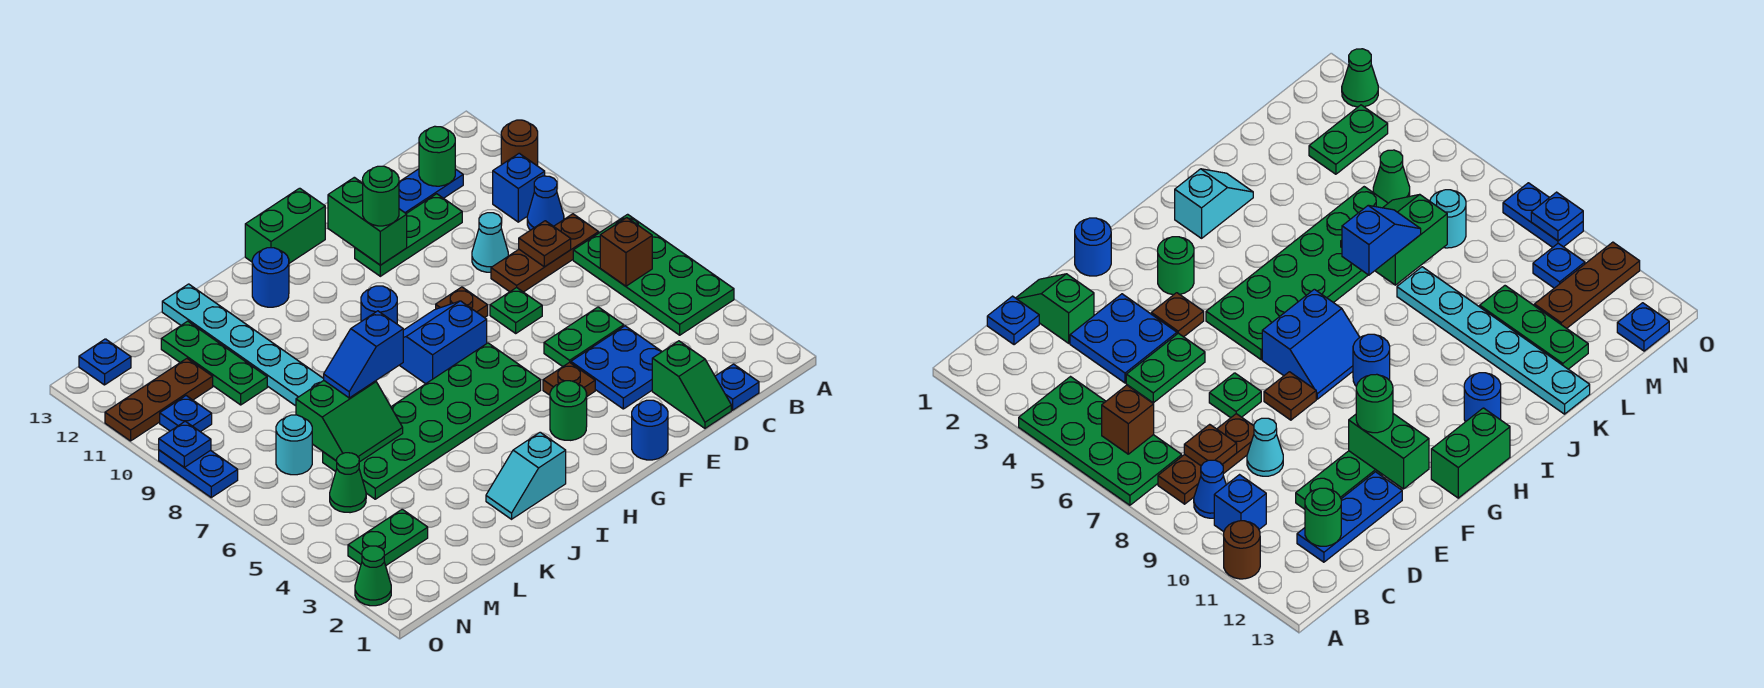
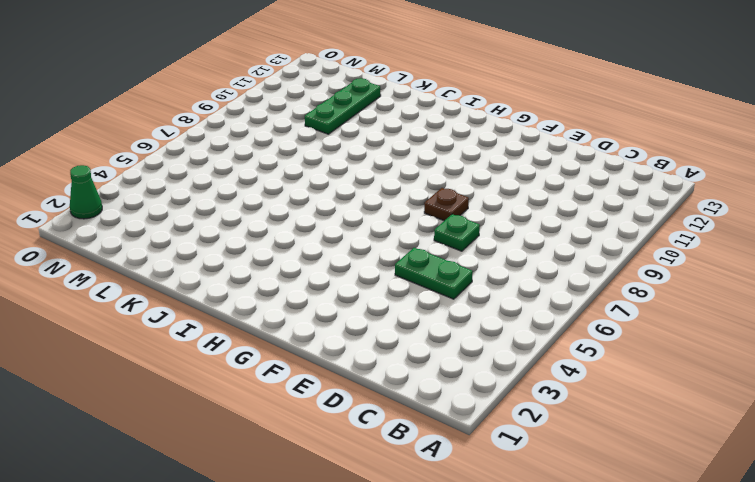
none -> green 2x4 plate [573,214,734,335]
none -> brown 1x1 round brick [501,120,538,166]
none -> brown 1x3 plate [491,214,599,292]
none -> blue 1x1 cone [527,176,564,230]

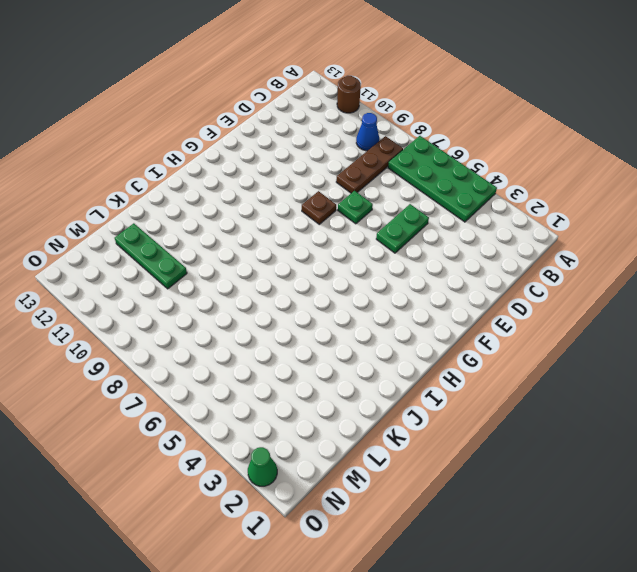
none -> blue 1x1 brick [493,153,545,222]
none -> blue 1x1 plate [715,364,759,410]
none -> blue 1x3 plate [399,169,463,214]
none -> green 1x2 slope [652,341,731,428]

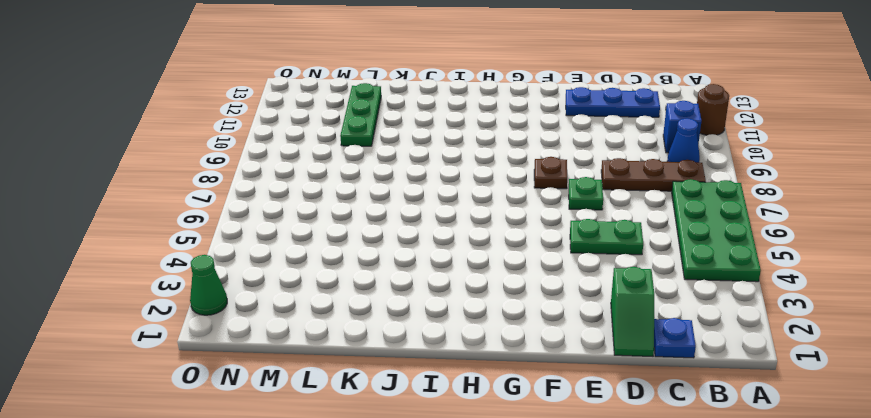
none -> blue 2x2 plate [571,326,662,409]
none -> cyan 1x1 cone [472,213,508,272]
none -> green 1x3 plate [355,194,462,276]
none -> blue 1x1 round brick [632,400,668,460]

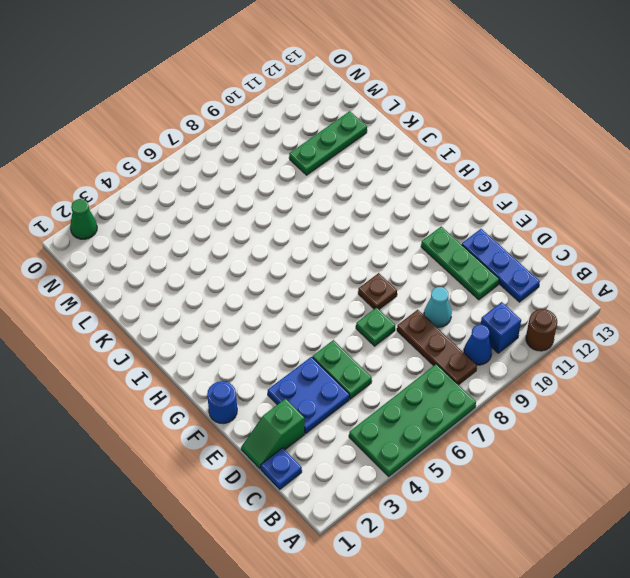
none -> brown 1x1 plate [543,362,595,396]
none -> green 1x1 round brick [550,381,587,440]
none -> green 2x6 plate [323,343,541,499]
none -> blue 2x2 slope [400,301,487,384]

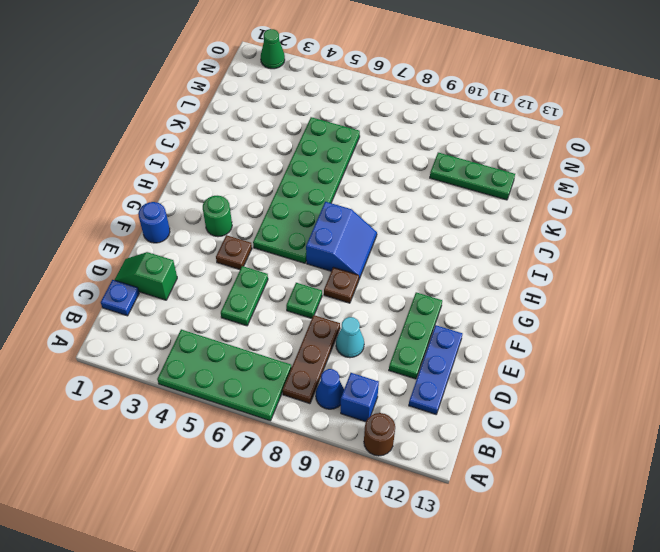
none -> blue 2x2 plate [571,326,662,409]
none -> green 1x2 brick [245,188,325,263]
none -> blue 1x1 round brick [361,286,397,324]
none -> cyan 1x2 slope [486,432,566,519]

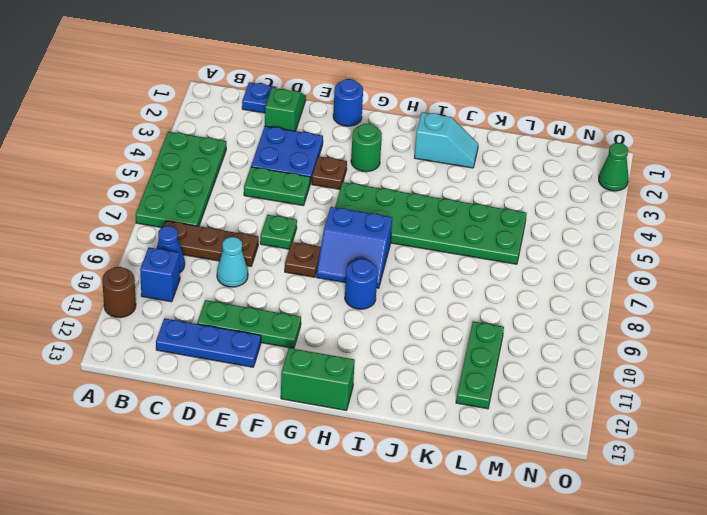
none -> blue 1x1 round brick [252,248,289,307]
none -> cyan 1x6 plate [162,284,324,406]
none -> green 1x2 plate [348,509,428,566]
none -> green 1x1 cone [330,453,366,513]

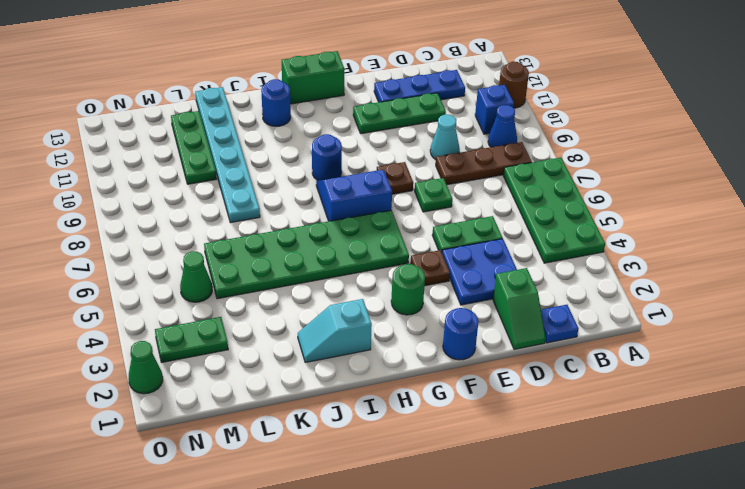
none -> cyan 1x1 round brick [276,415,312,475]
none -> brown 1x3 plate [105,359,213,441]
none -> blue 1x1 plate [160,396,212,432]
none -> blue 1x1 plate [79,339,131,385]

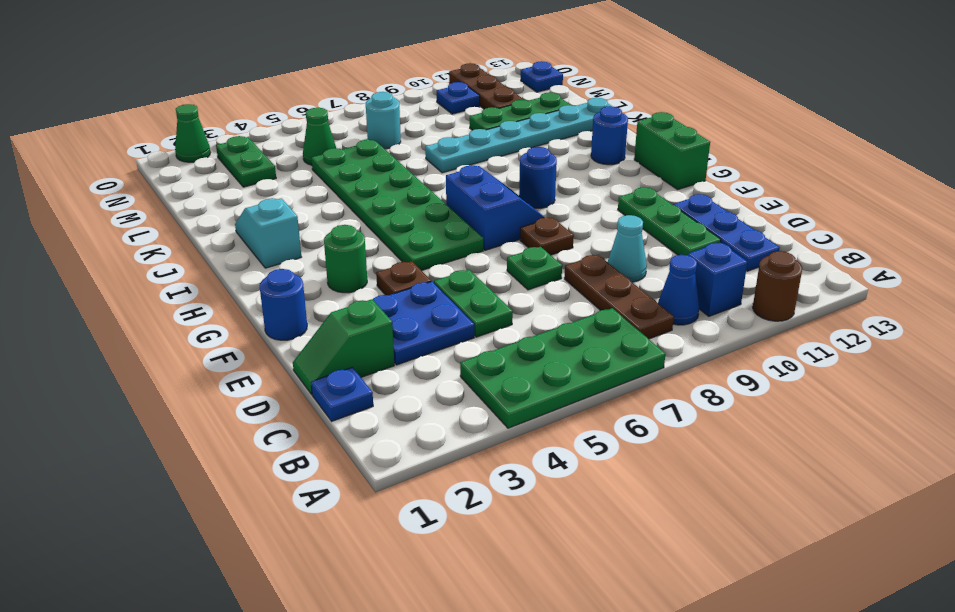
none -> blue 1x2 plate [159,450,238,497]
none -> brown 1x1 brick [600,218,652,286]
none -> brown 1x1 plate [519,221,571,267]
none -> green 1x1 round brick [419,126,455,186]

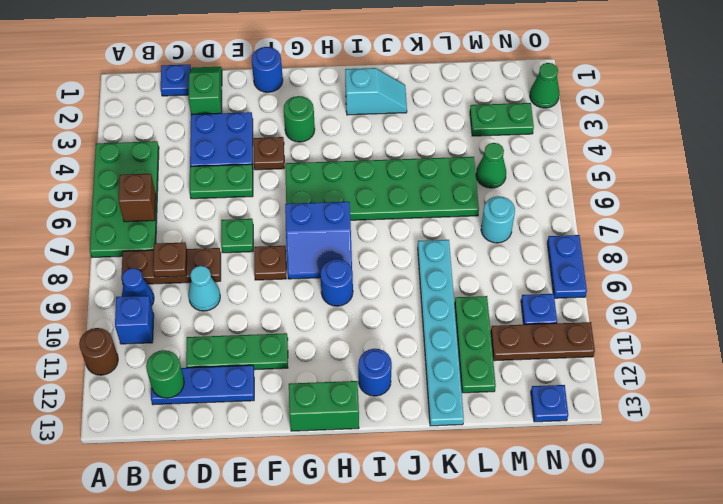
none -> green 1x2 brick [328,177,407,265]
none -> green 2x2 slope [296,381,403,462]
none -> blue 1x1 plate [159,421,211,467]
none -> green 1x1 round brick [363,166,399,226]

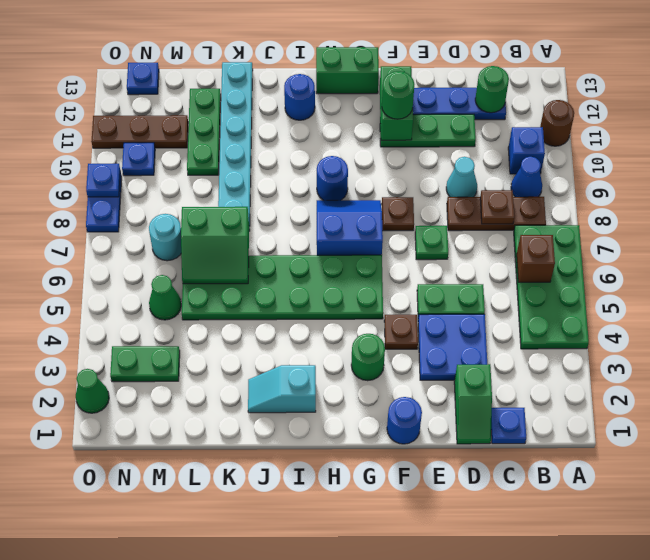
none -> blue 1x2 slope [324,311,403,398]

